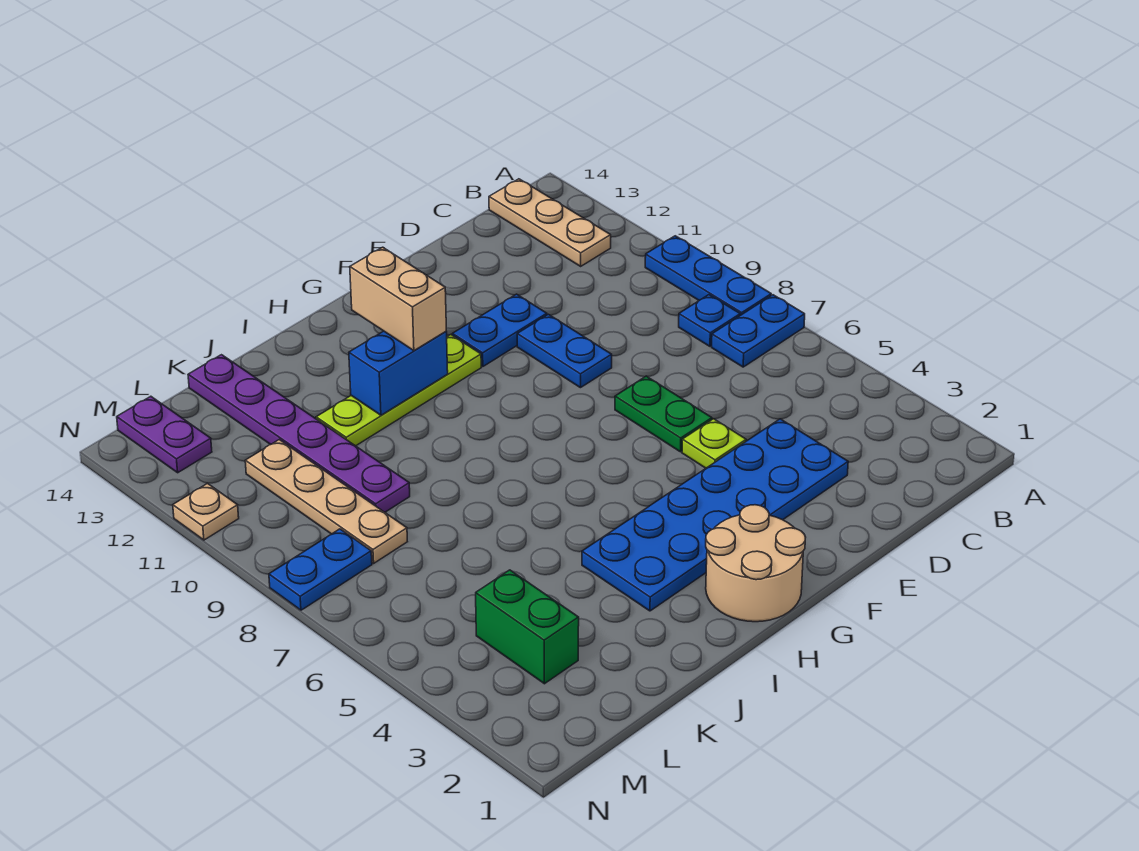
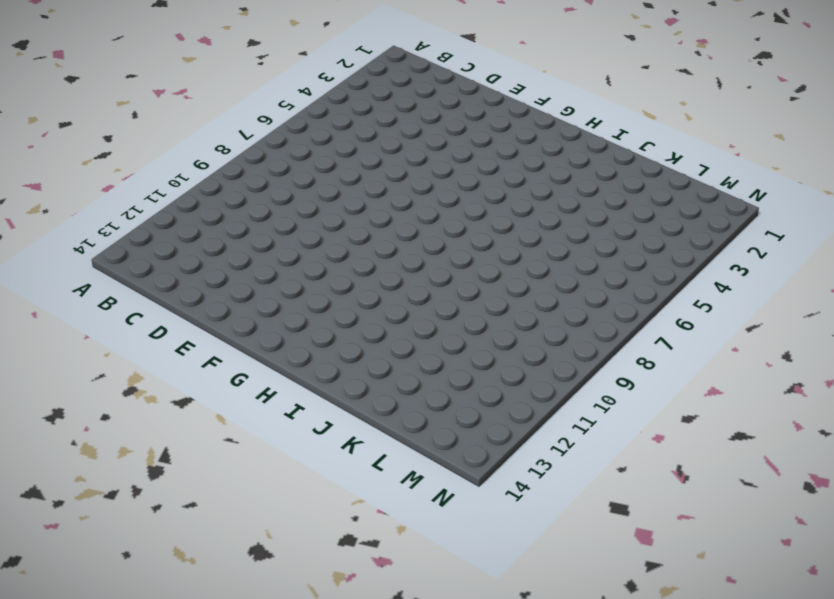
none -> blue 1x2 plate [712,295,805,367]
none -> blue 1x3 plate [645,236,771,315]
none -> blue 1x1 plate [679,295,740,346]

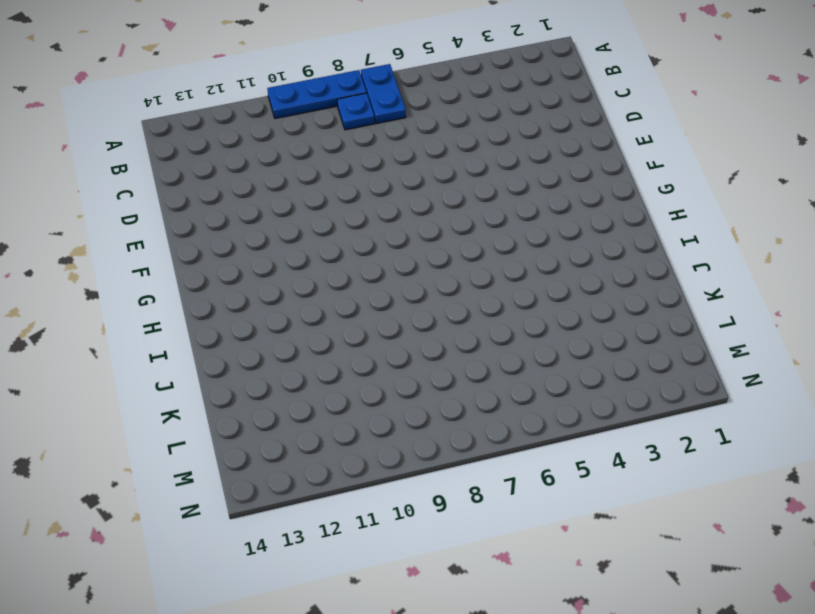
none -> tan 1x3 plate [489,179,611,266]
none -> blue 2x6 plate [582,419,848,611]
none -> lime 1x1 plate [682,419,746,468]

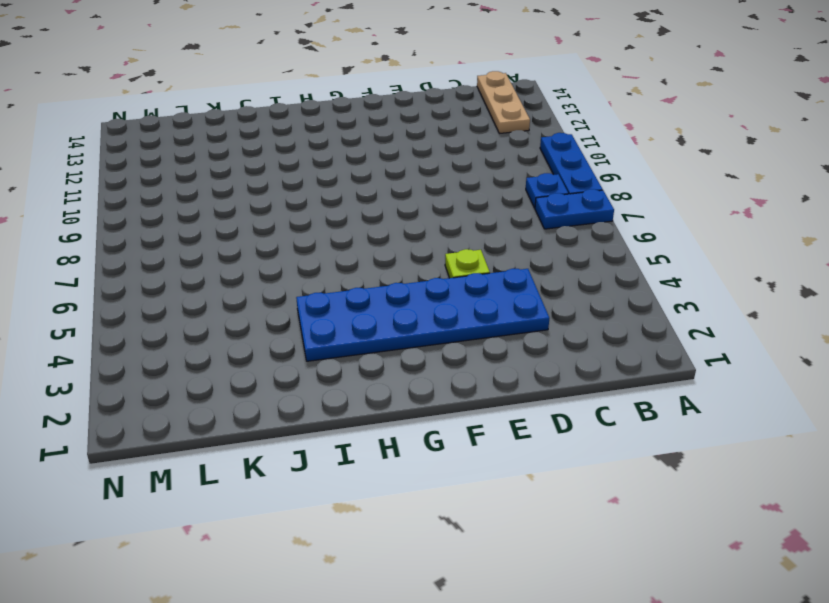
none -> green 1x2 plate [615,376,712,452]
none -> blue 1x2 plate [517,314,612,388]
none -> blue 1x2 plate [452,294,547,367]

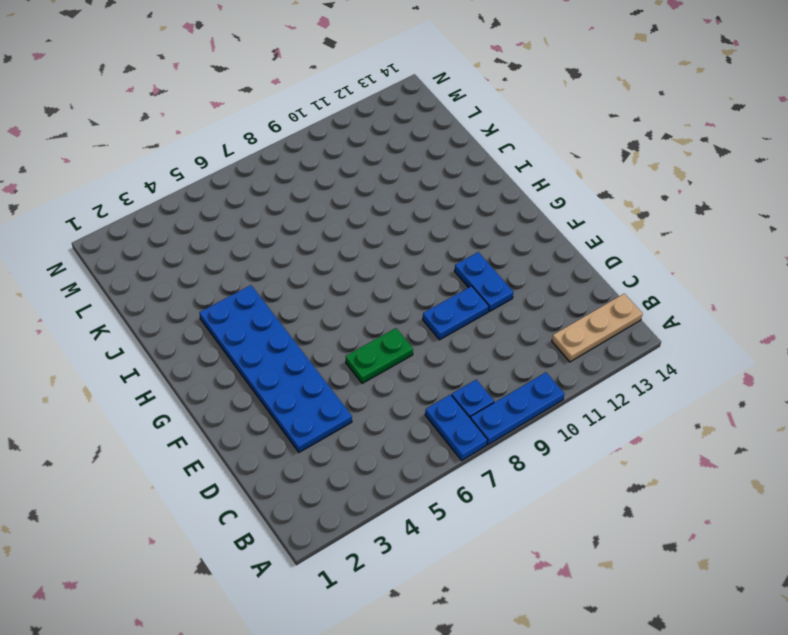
none -> lime 1x1 plate [682,419,746,468]
none -> tan 2x2 round brick [706,505,806,622]
none -> lime 1x4 plate [316,335,481,446]

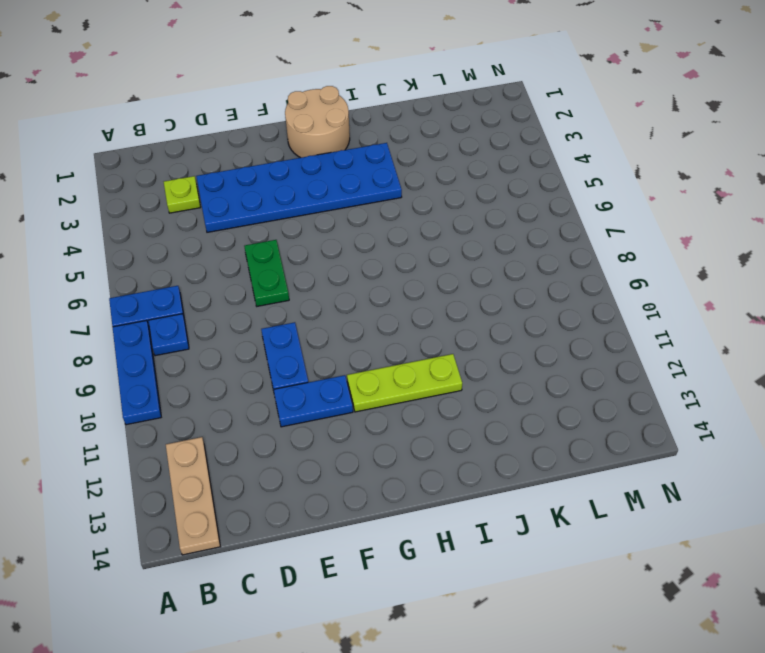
lime 1x1 plate [164,176,201,213] -> lime 1x1 plate moved to [682,419,746,468]
lime 1x3 plate [347,354,462,412] -> lime 1x4 plate [316,335,481,446]
none -> purple 1x6 plate [188,355,410,512]
none -> green 1x2 brick [476,570,579,684]
none -> tan 1x4 plate [245,440,407,563]

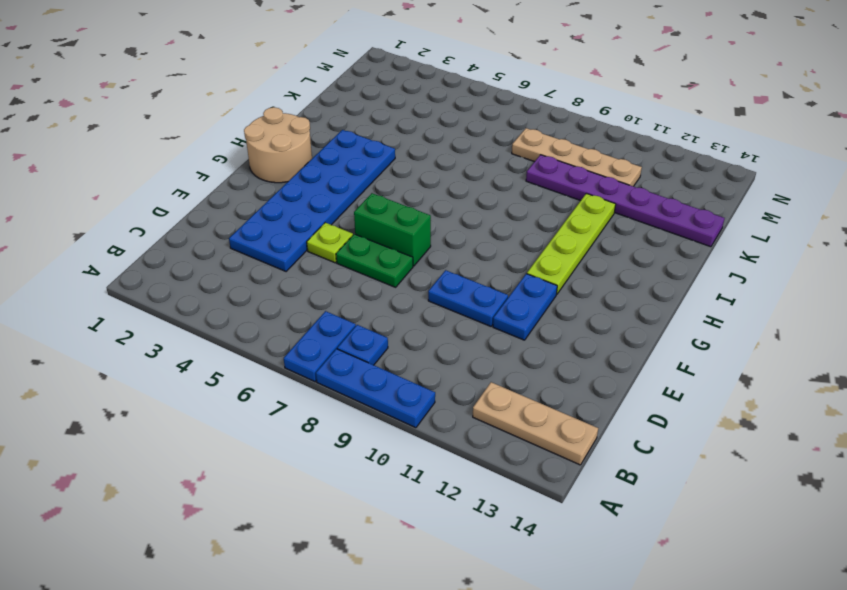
green 1x2 brick [354,193,431,266] -> green 1x2 brick moved to [476,570,579,684]
none -> blue 1x2 plate [269,529,372,610]
none -> purple 1x2 plate [117,396,212,473]
none -> tan 1x1 plate [173,483,239,540]

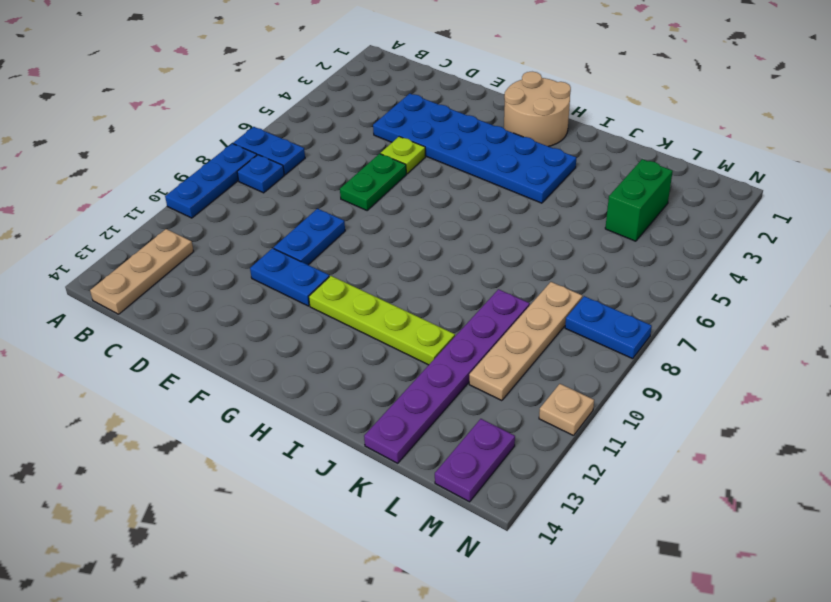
none -> blue 1x2 brick [349,331,448,415]
none -> tan 1x2 brick [350,247,446,351]

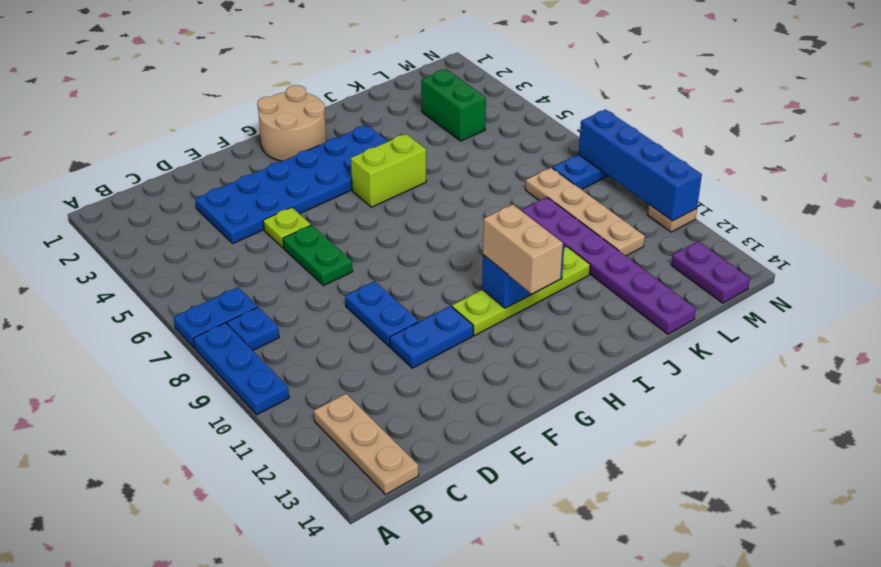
lime 1x2 brick [351,134,426,207] -> none
blue 1x4 brick [579,110,702,221] -> none

